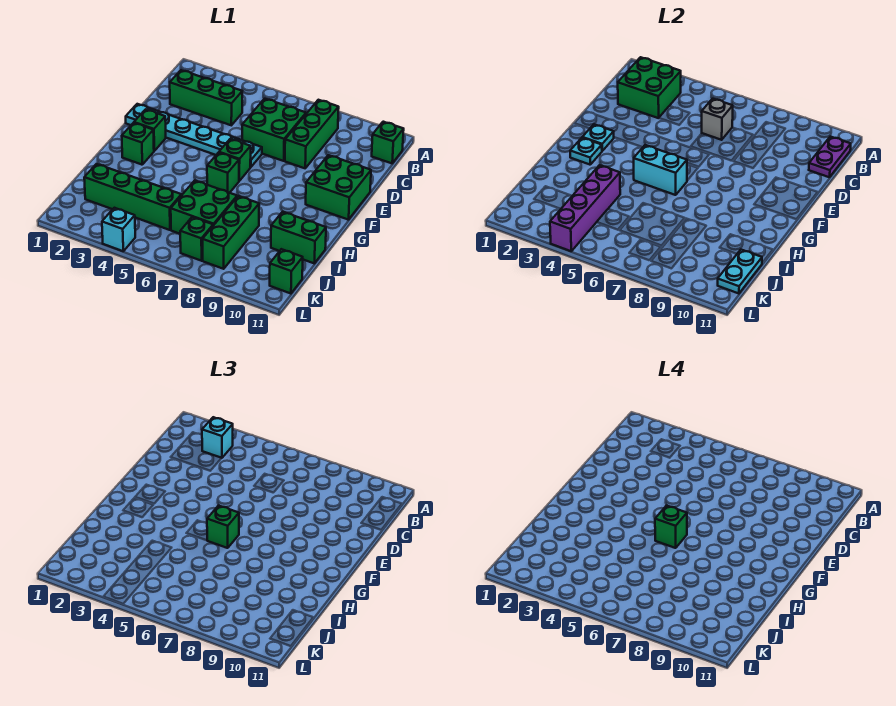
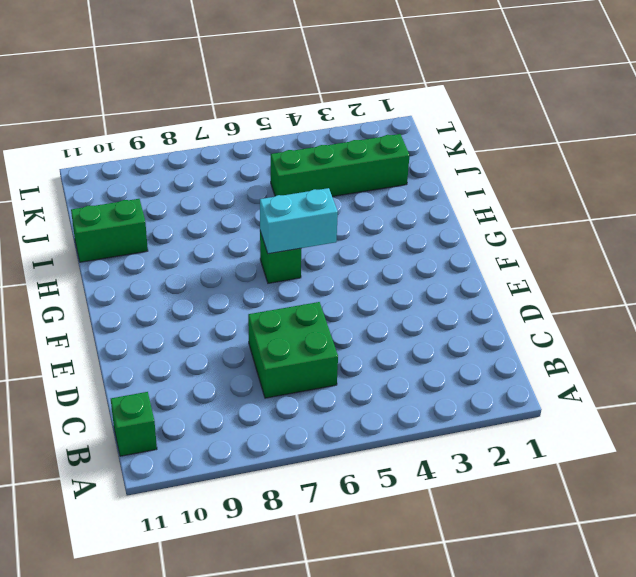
none -> green 1x3 brick [285,100,339,168]
none -> green 1x3 brick [170,70,242,125]
none -> cyan 1x6 plate [126,104,262,167]

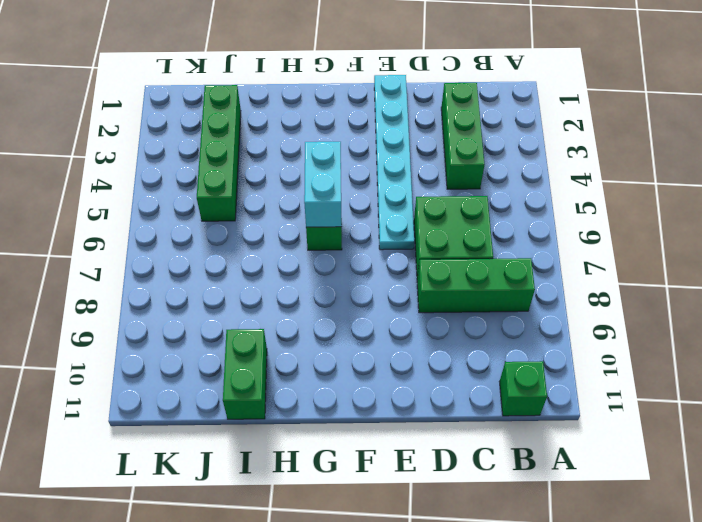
none -> green 2x2 brick [306,155,371,220]
none -> green 1x1 brick [134,109,166,151]
none -> green 1x1 brick [219,139,251,181]

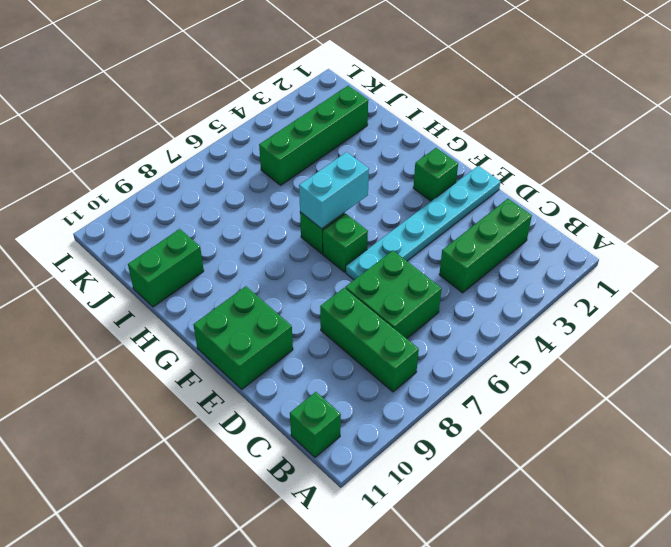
none -> green 1x1 brick [122,123,154,165]
none -> green 2x2 brick [171,181,237,234]
none -> green 1x3 brick [203,196,259,269]

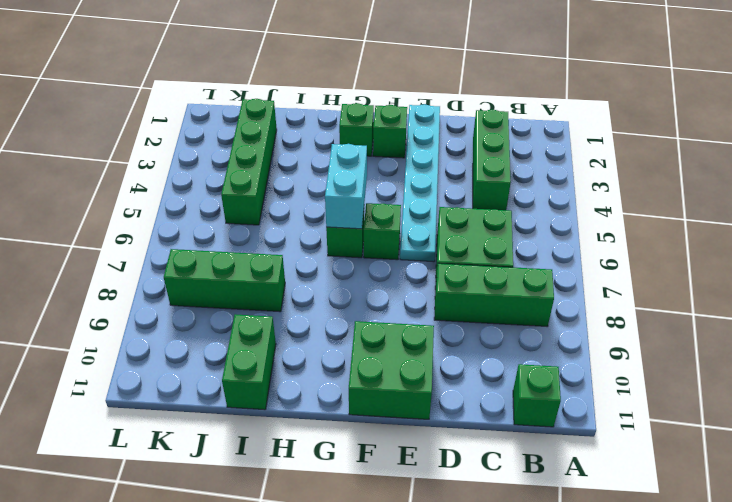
none -> green 2x2 brick [171,181,237,234]
none -> green 1x1 brick [180,217,213,261]
none -> green 1x1 brick [270,249,303,294]

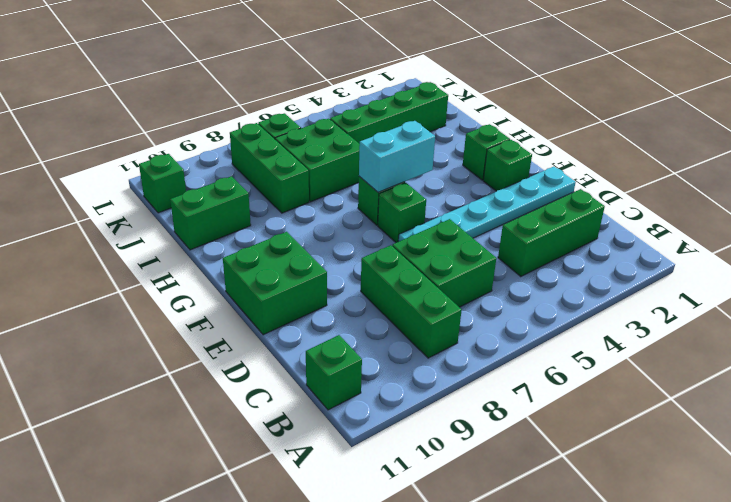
none -> cyan 1x1 brick [102,208,135,251]
none -> green 2x2 brick [618,57,681,118]
none -> purple 1x2 plate [809,137,851,177]

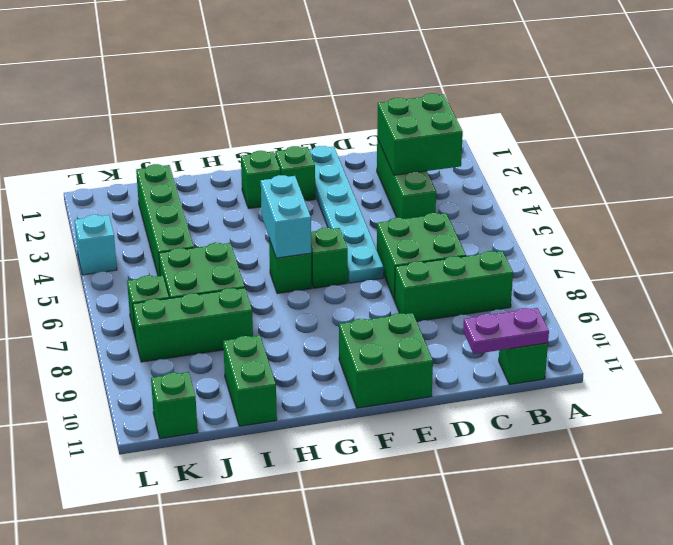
none -> grey 1x1 brick [702,99,733,140]
none -> cyan 1x1 plate [582,124,614,151]
none -> cyan 1x1 plate [570,138,602,165]

